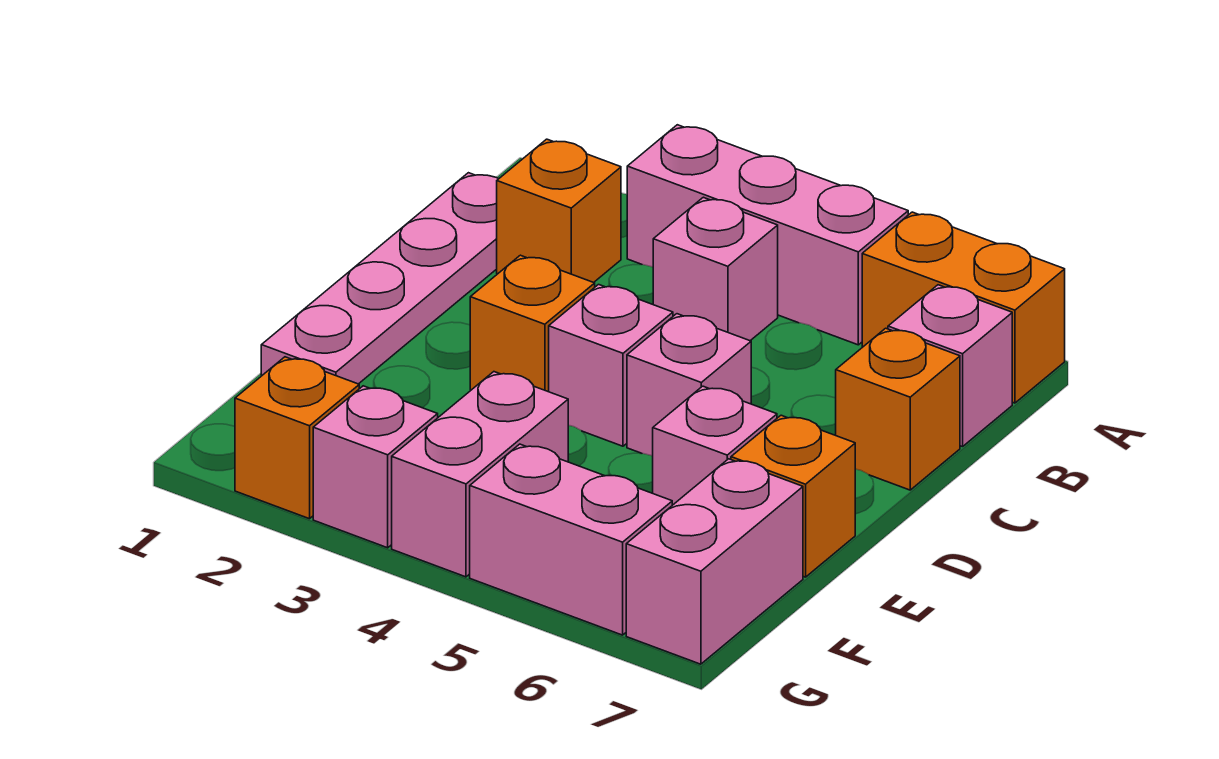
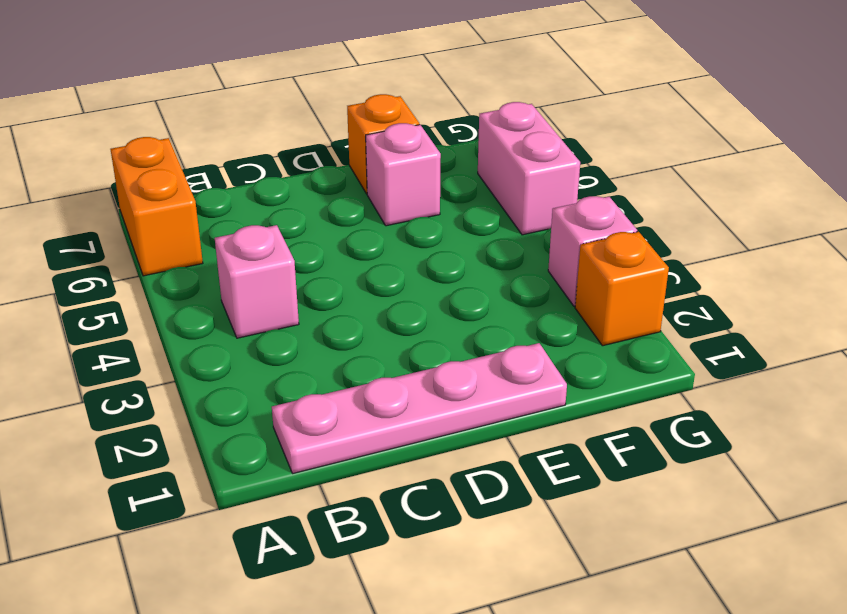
none -> pink 1x3 brick [627,125,908,345]
none -> orange 1x1 brick [497,139,621,283]
none -> pink 1x1 brick [888,285,1012,447]

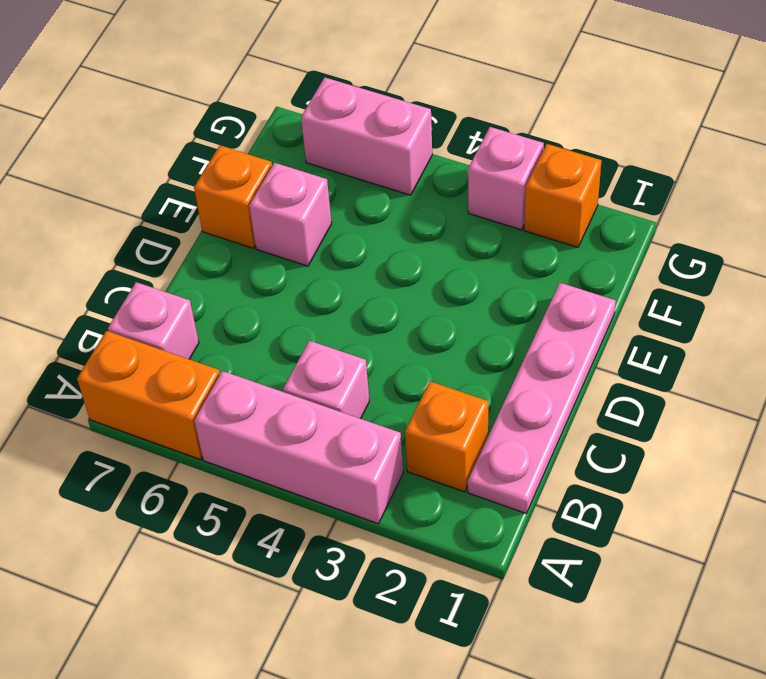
none -> orange 1x1 brick [836,328,960,490]
none -> orange 1x1 brick [470,255,595,392]
none -> pink 1x1 brick [549,285,673,446]

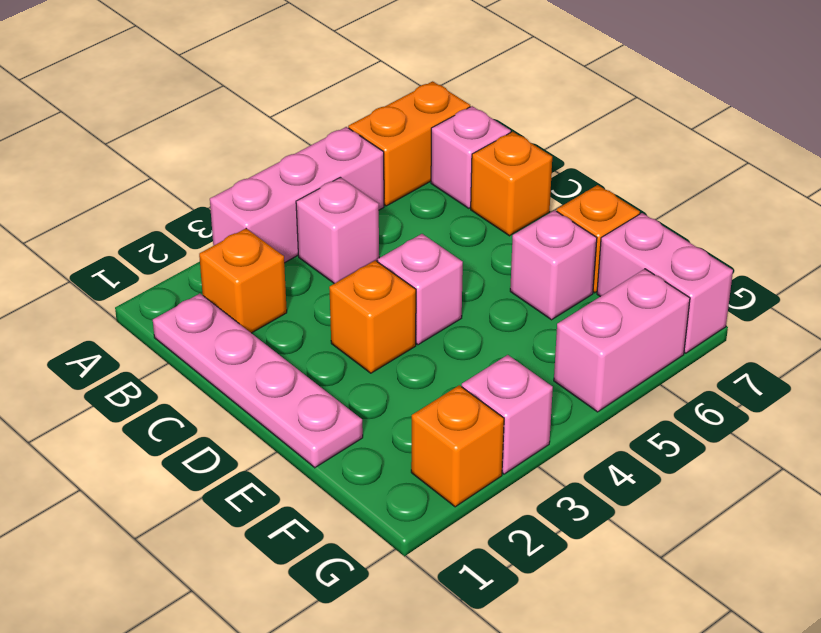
none -> pink 1x1 brick [627,314,751,456]
none -> pink 1x2 brick [392,372,568,577]

